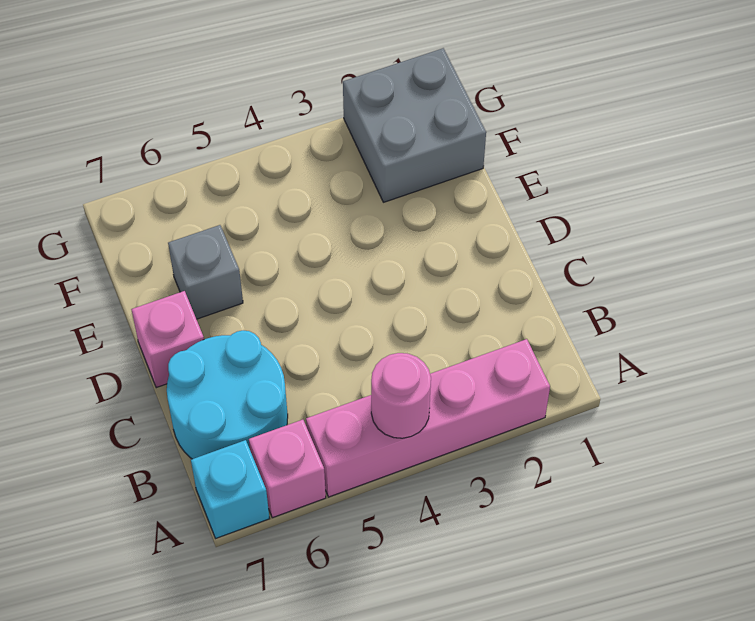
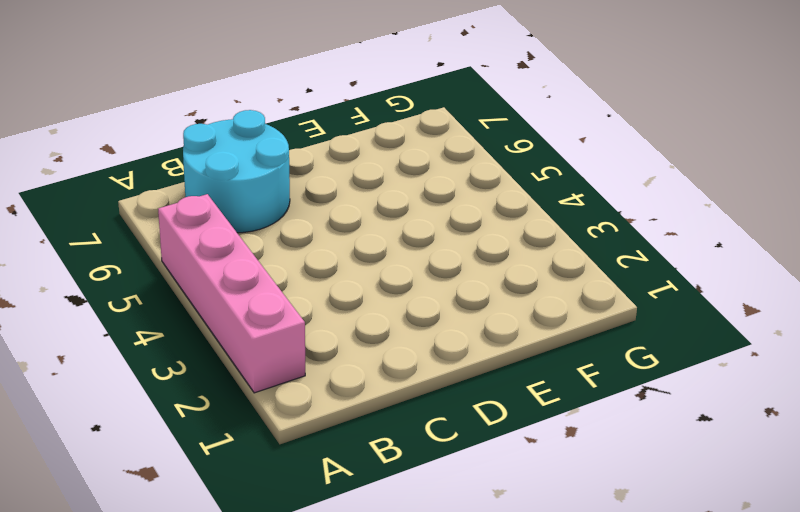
none -> pink 1x1 brick [249,420,326,518]
none -> cyan 1x1 brick [191,440,270,538]

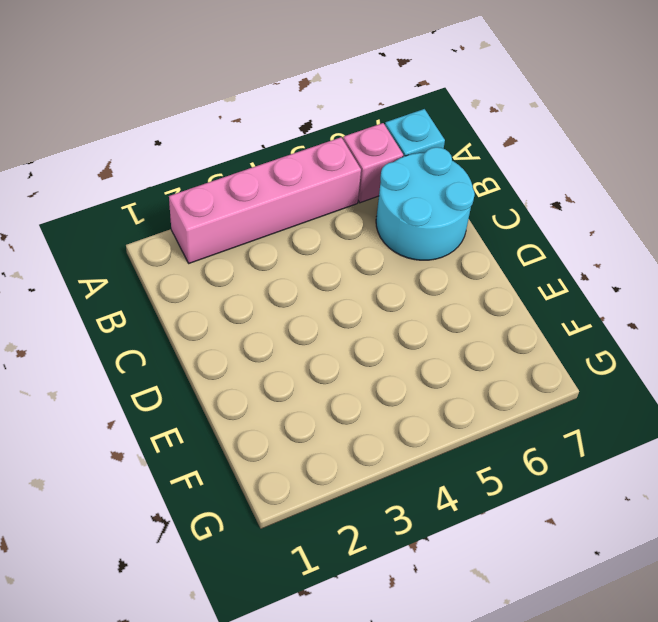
none -> pink 1x1 brick [131,291,204,388]
none -> grey 1x1 brick [168,225,243,319]

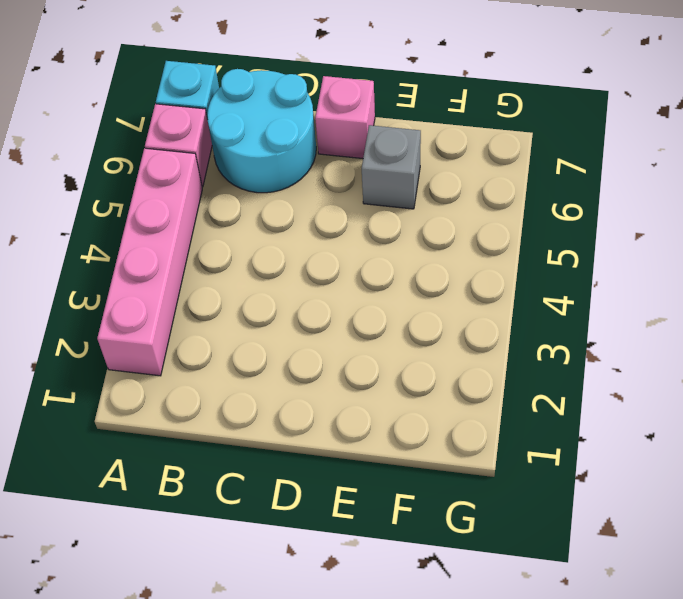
none -> grey 2x2 brick [343,48,486,202]
none -> pink 1x1 round brick [371,353,431,438]

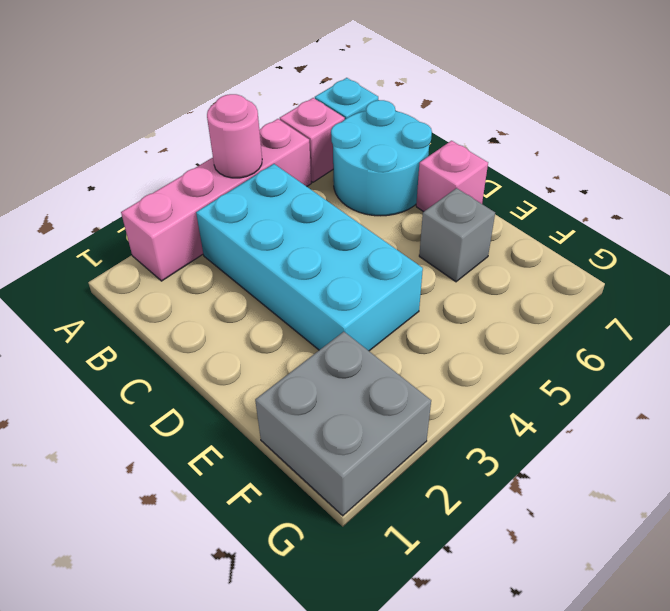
cyan 2x4 brick [196,164,423,351] -> none

